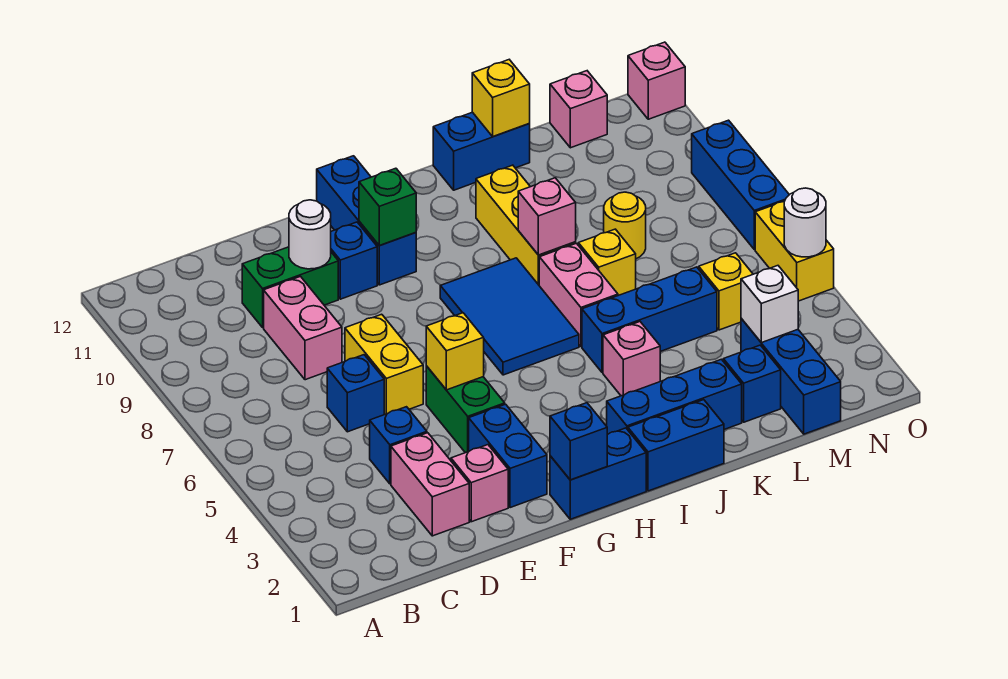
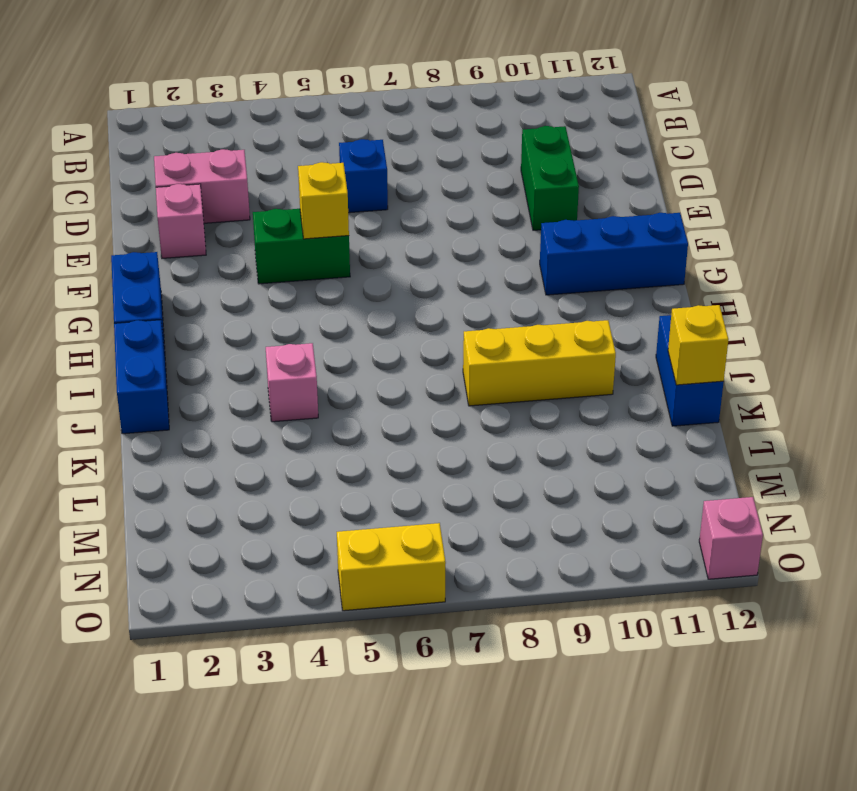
none -> blue 1x1 brick [370,407,427,484]
none -> pink 1x2 brick [264,277,342,380]
none -> yellow 1x2 brick [345,314,423,415]
none -> blue 1x2 brick [469,404,547,508]

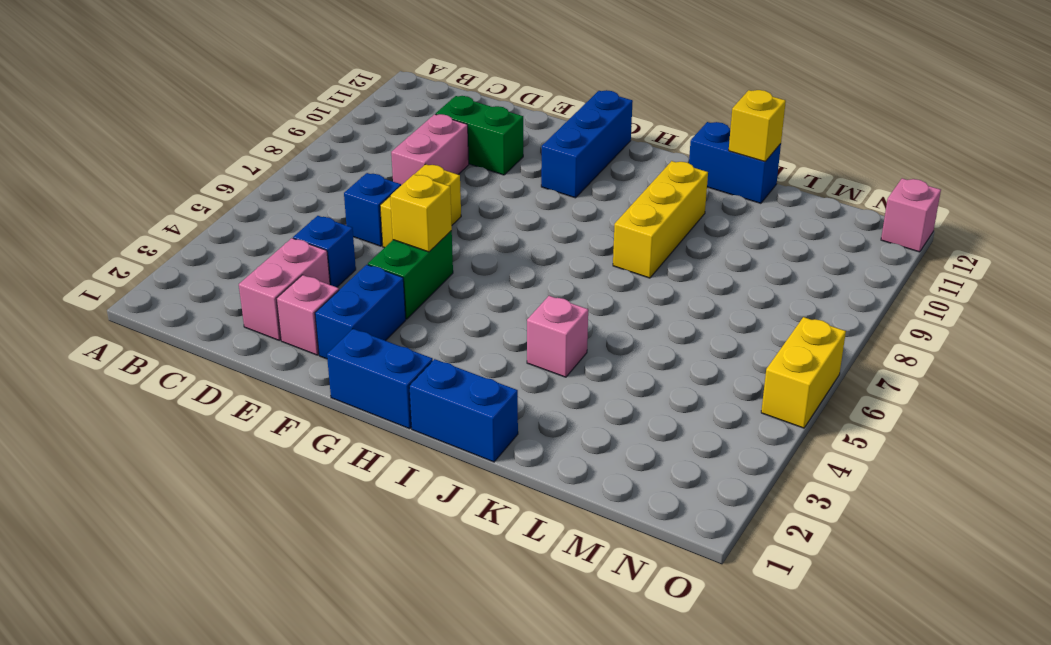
none -> blue 1x1 brick [331,222,377,299]
none -> blue 2x3 tile [440,258,579,375]
none -> blue 1x3 brick [607,359,742,435]
none -> blue 1x3 brick [582,267,717,373]

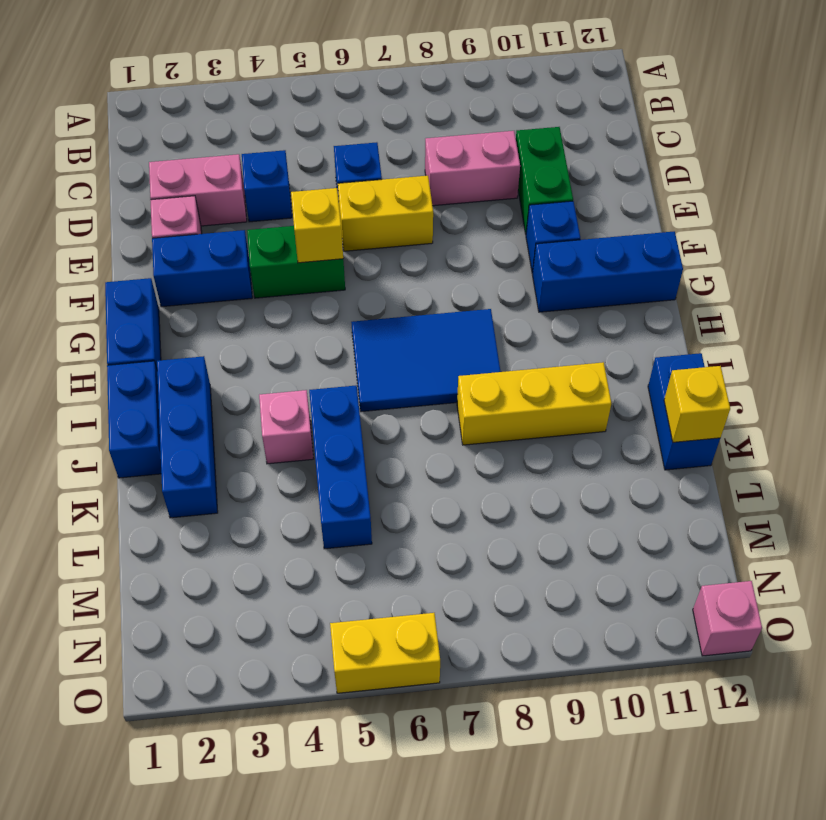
none -> pink 1x2 brick [539,243,618,347]
none -> yellow 1x1 brick [578,229,636,296]
none -> blue 1x1 brick [723,345,781,422]
none -> yellow 1x1 round brick [604,192,646,259]

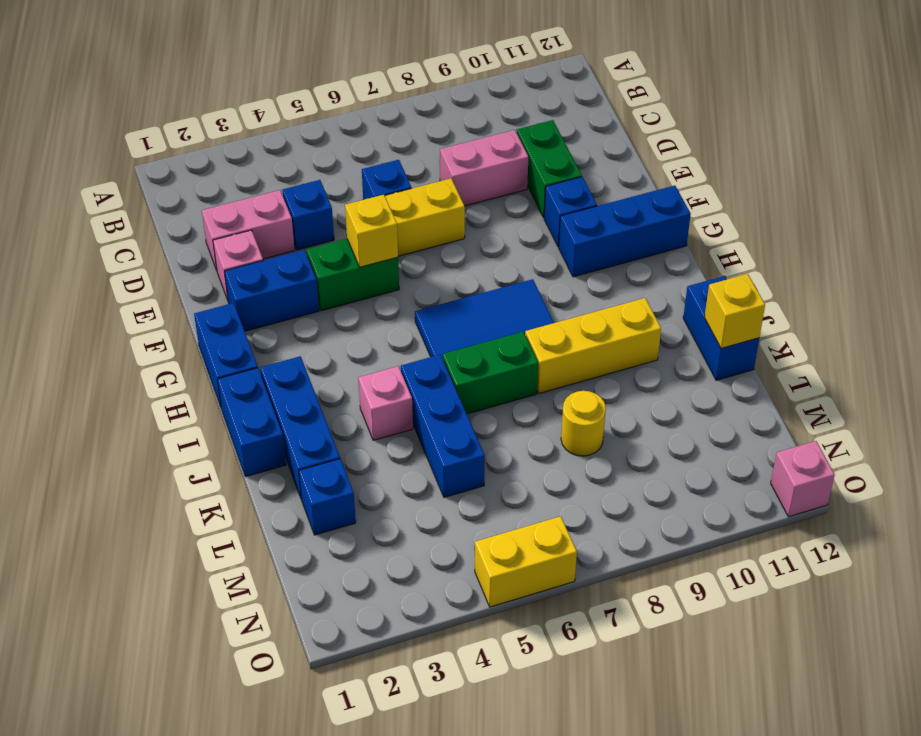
green 1x2 brick [443,332,538,414] -> pink 1x2 brick [539,243,618,347]
none -> yellow 1x1 brick [578,229,636,296]
none -> blue 1x3 brick [741,319,841,434]
none -> yellow 1x1 brick [699,253,753,330]
none -> pink 1x1 brick [550,71,607,148]

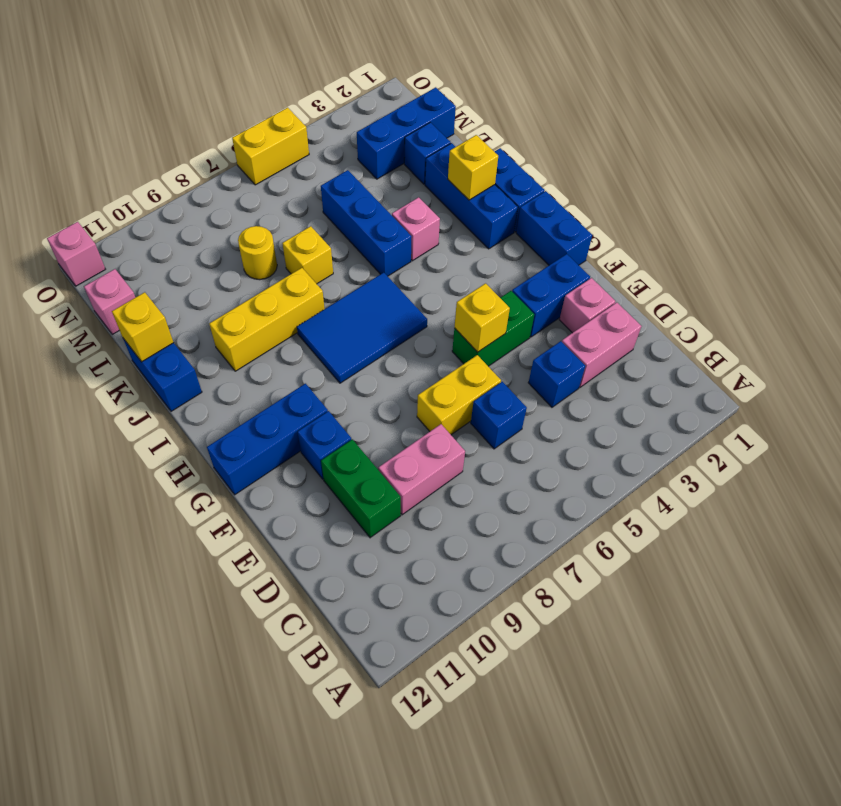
yellow 1x1 brick [448,135,498,200] -> yellow 1x1 brick moved to [699,253,753,330]
none -> pink 1x2 brick [539,243,618,347]
none -> blue 1x3 brick [692,120,789,250]
none -> white 1x1 round brick [289,200,331,269]
none -> blue 1x1 brick [550,403,607,480]

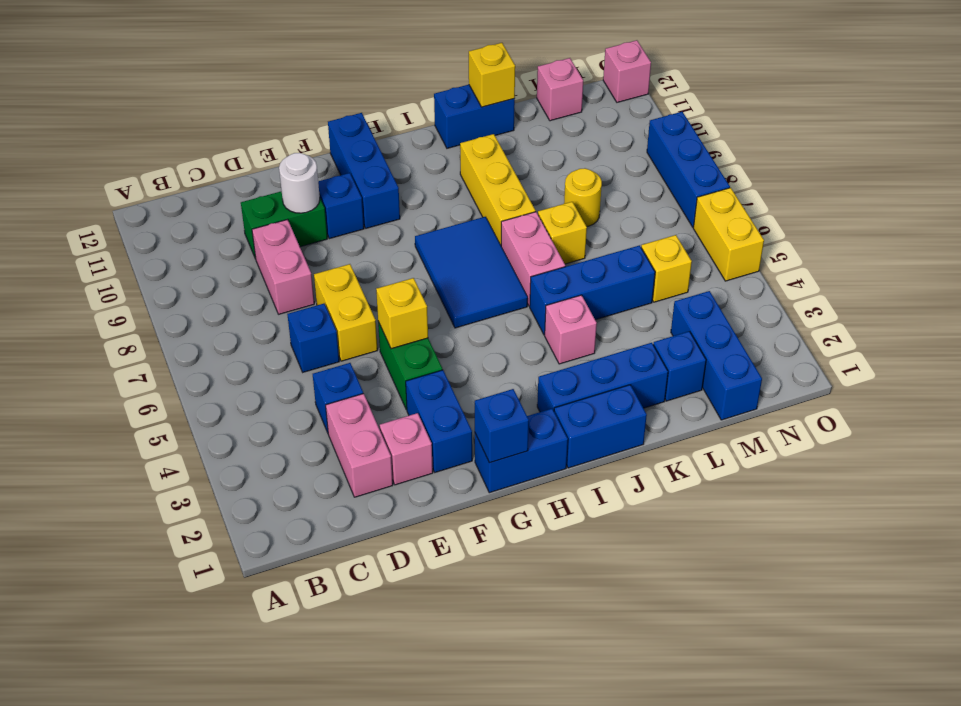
none -> green 1x1 brick [359,168,416,245]
none -> pink 1x1 brick [518,178,576,255]
none -> white 1x1 brick [741,266,798,343]
none -> white 1x1 round brick [784,188,826,257]

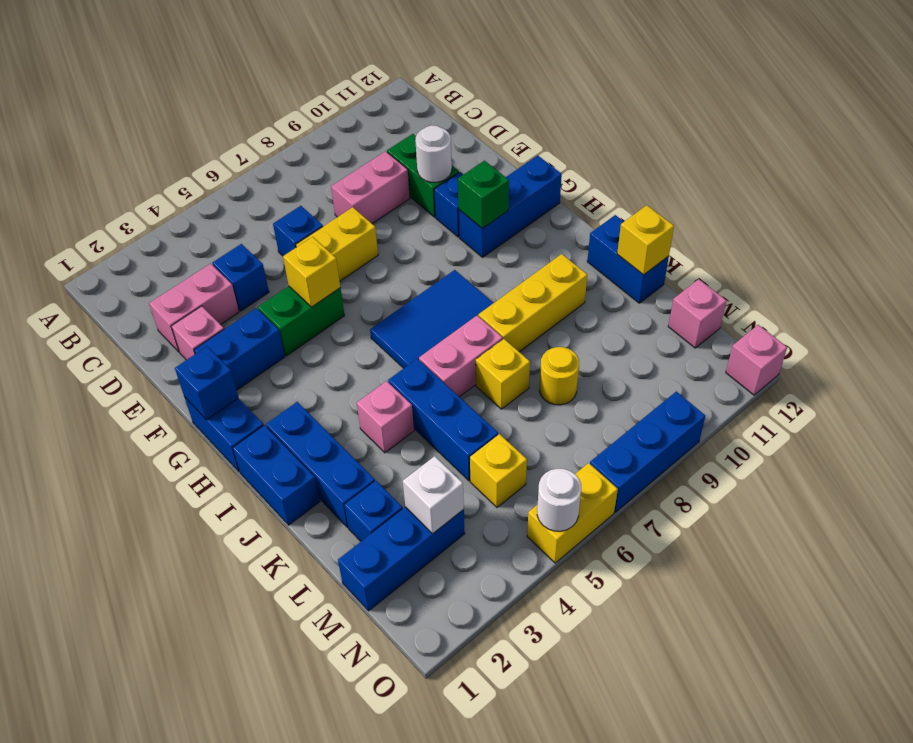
none -> pink 1x1 brick [518,178,576,255]

